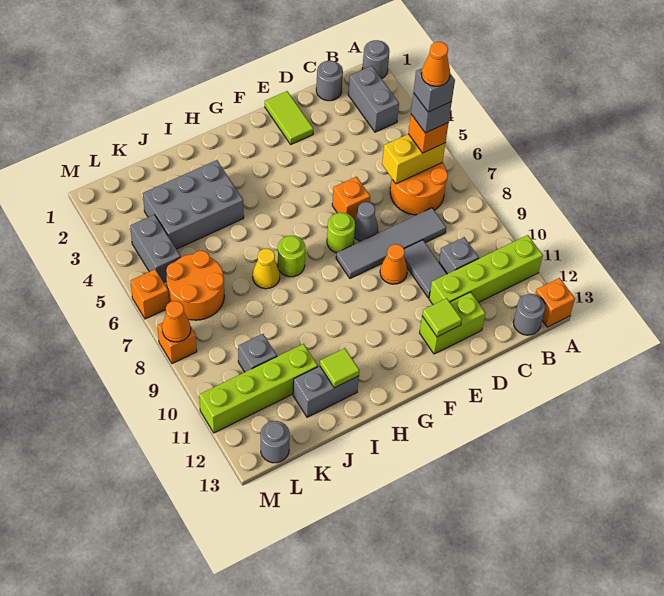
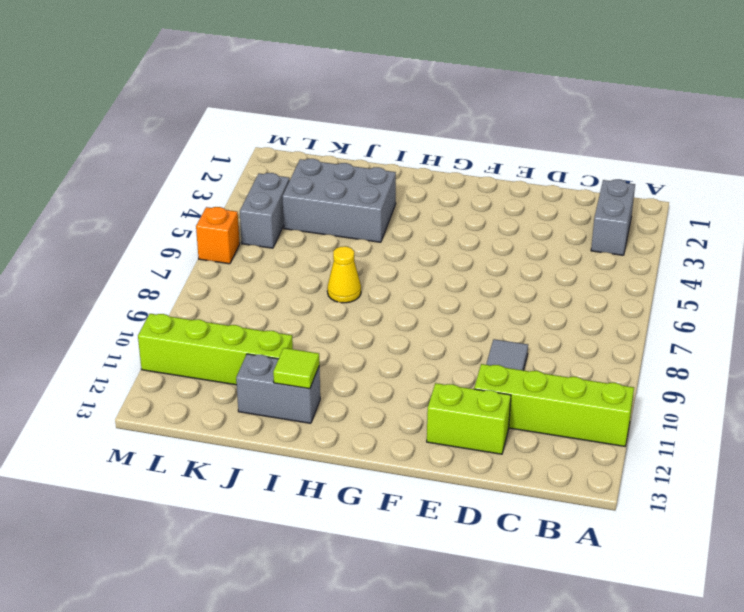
none -> grey 1x1 round brick [362,40,390,79]
none -> orange 1x1 brick [535,278,575,327]
none -> orange 2x2 round brick [390,162,448,215]
none -> grey 1x1 round brick [513,294,545,335]

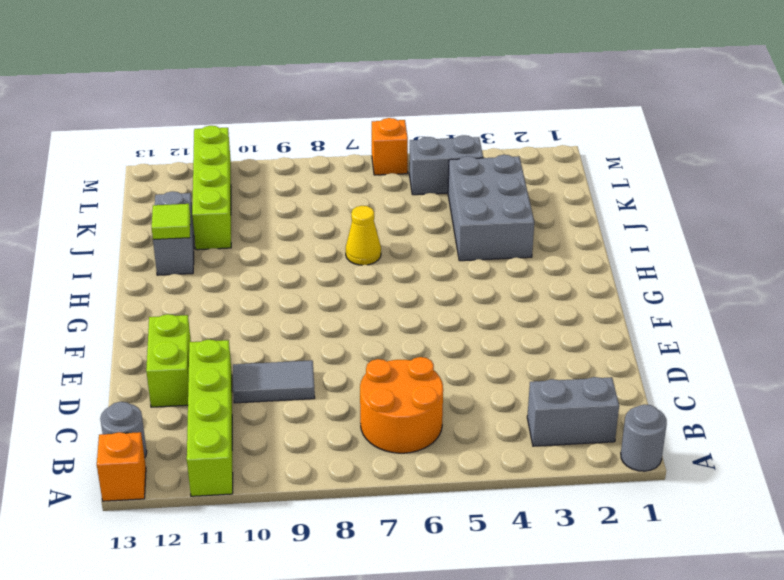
none -> grey 1x1 round brick [316,61,343,101]
none -> grey 1x4 tile [336,208,446,279]
none -> grey 1x1 brick [439,237,479,274]
none -> lime 1x2 tile [265,91,313,144]

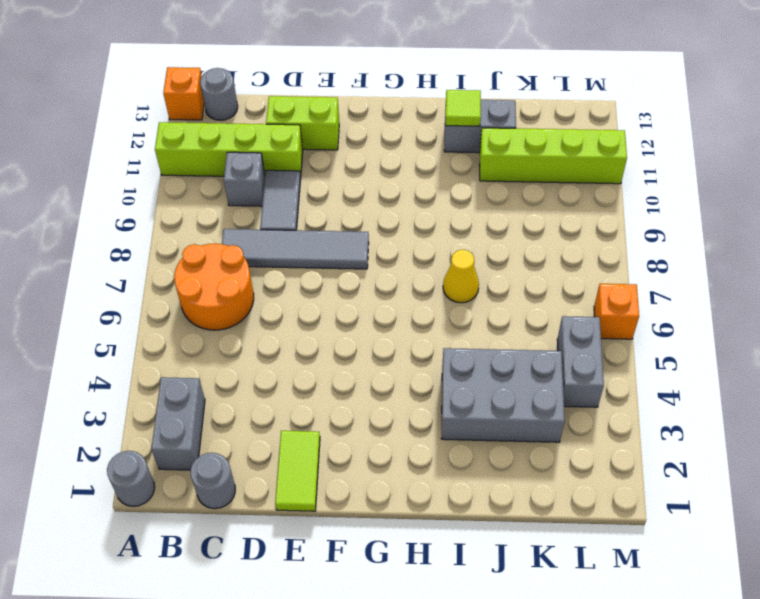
none -> orange 1x1 brick [332,177,370,219]
none -> grey 1x1 cone [354,202,378,241]
none -> orange 1x1 cone [380,244,407,284]
none -> lime 1x1 round brick [327,213,355,253]

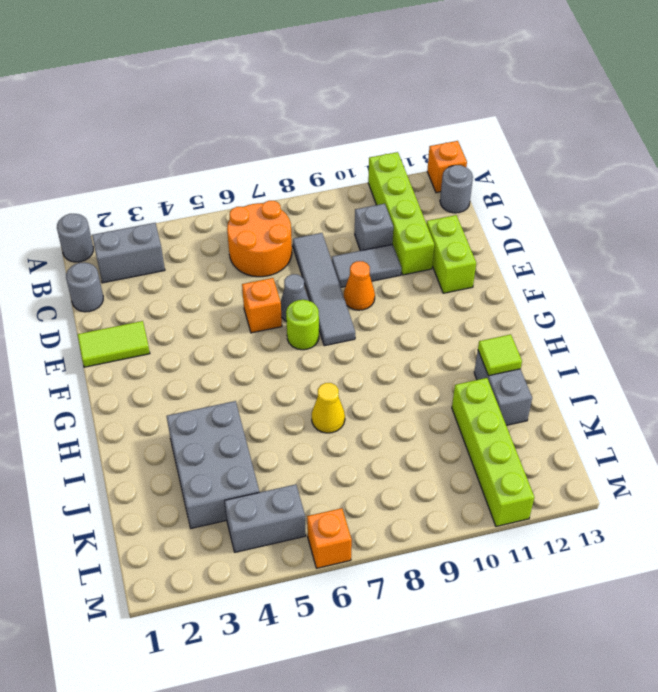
none -> lime 1x1 round brick [278,236,305,277]
none -> orange 2x2 round brick [166,251,224,320]
none -> grey 1x1 brick [238,334,277,372]
none -> grey 1x1 round brick [261,421,290,463]

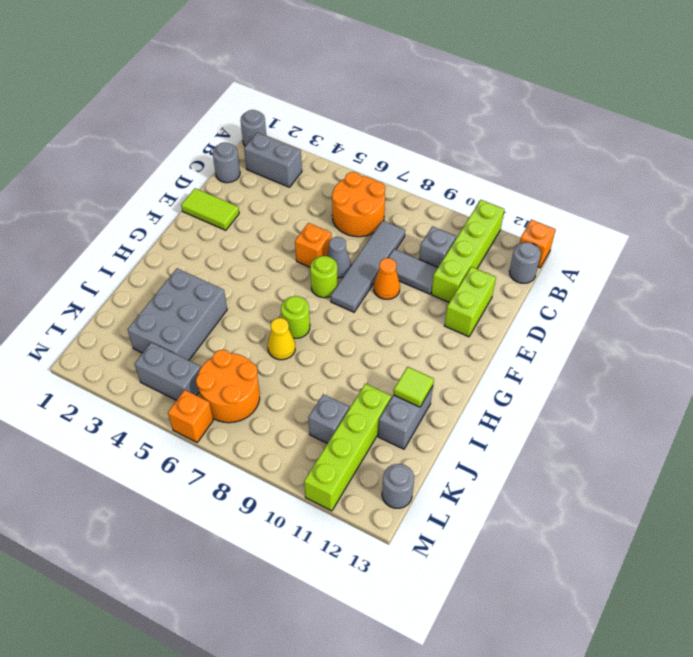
none -> orange 1x1 brick [157,323,197,364]
none -> yellow 1x2 brick [382,134,445,184]
none -> lime 1x1 tile [422,298,462,337]
none -> orange 1x1 cone [162,301,191,342]

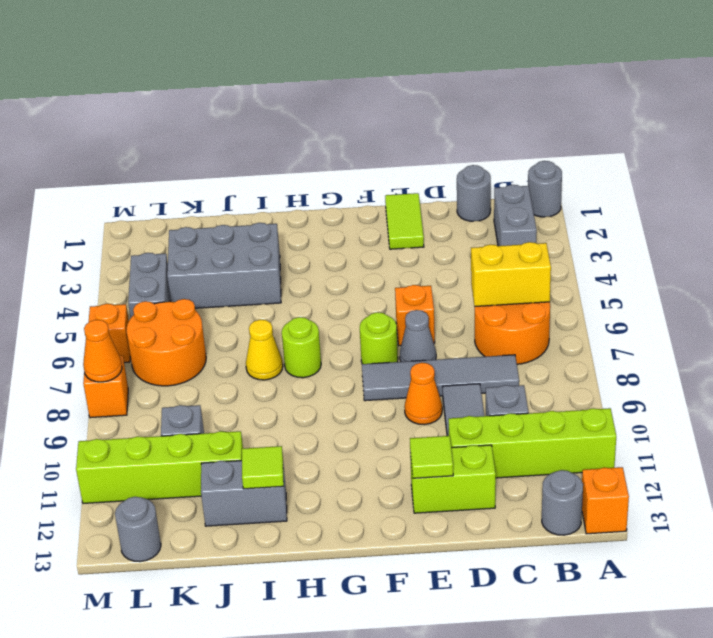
none -> orange 1x1 brick [408,114,448,153]
none -> grey 1x1 brick [411,93,452,133]
none -> grey 1x1 brick [414,68,455,112]
none -> orange 1x1 cone [421,42,450,86]

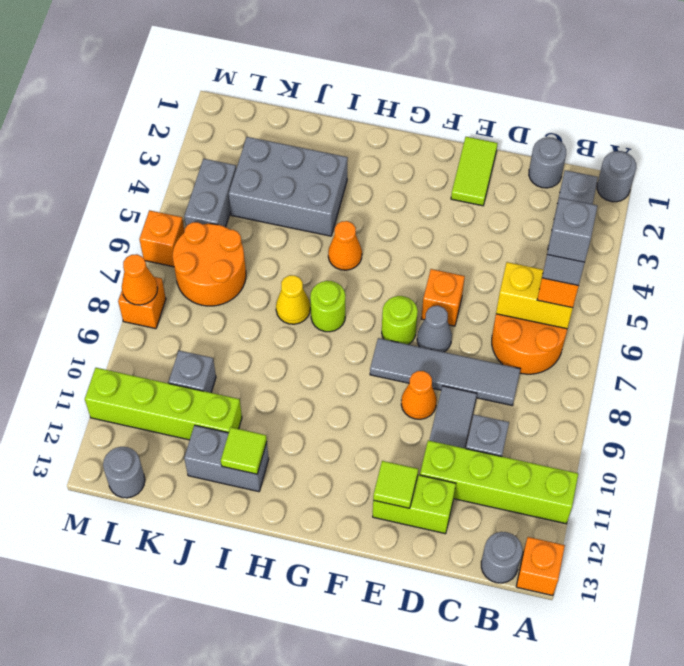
orange 1x1 cone [328,221,362,270] -> orange 1x1 cone moved to [421,42,450,86]

